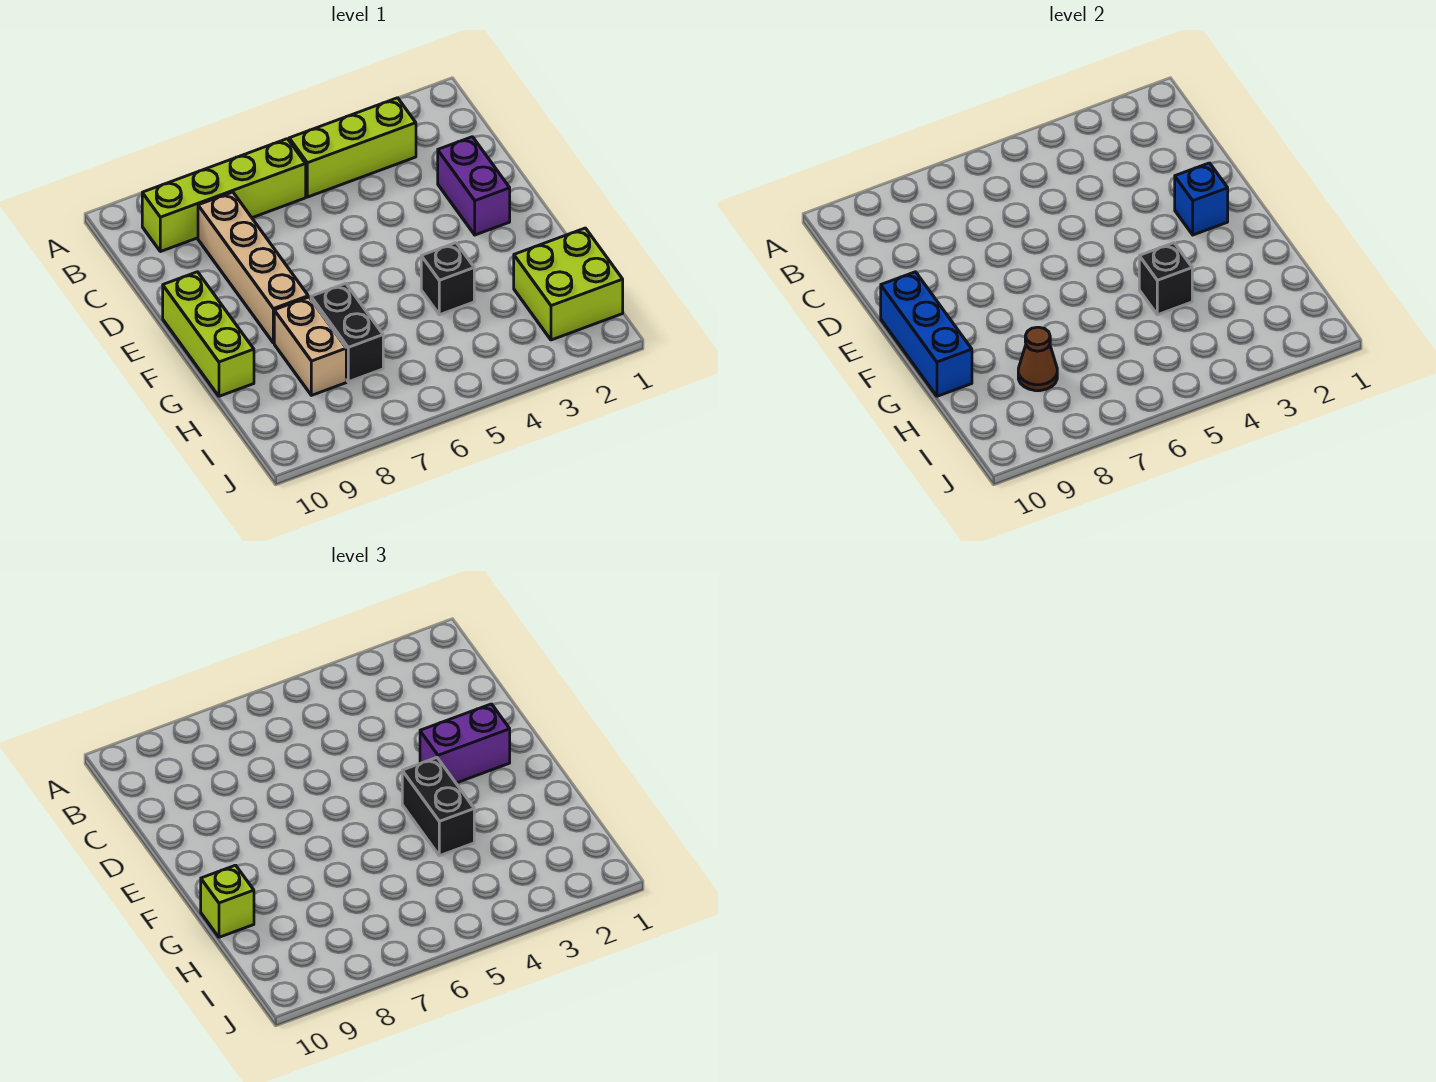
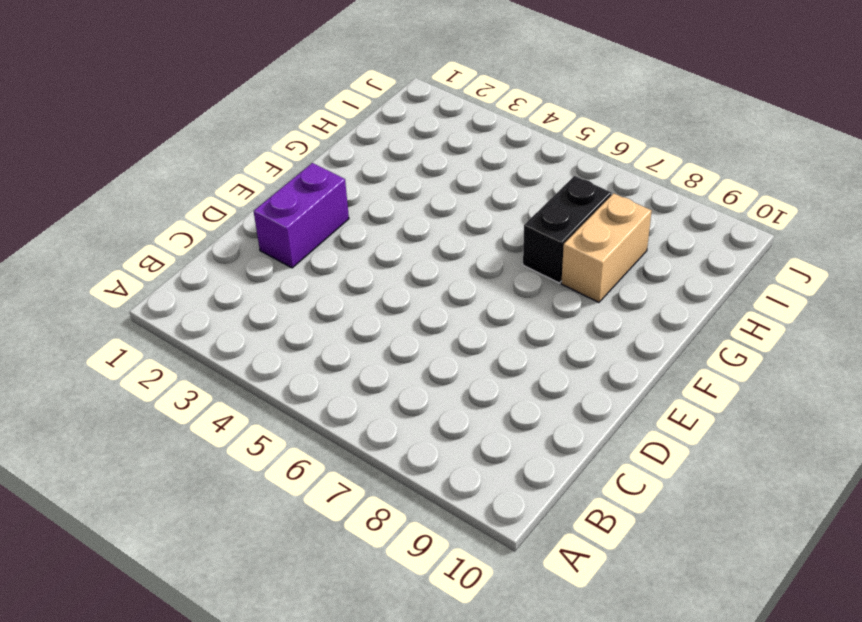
none -> lime 1x3 brick [289,98,416,197]
none -> lime 1x4 brick [142,139,306,252]
none -> tan 1x4 brick [198,192,308,343]

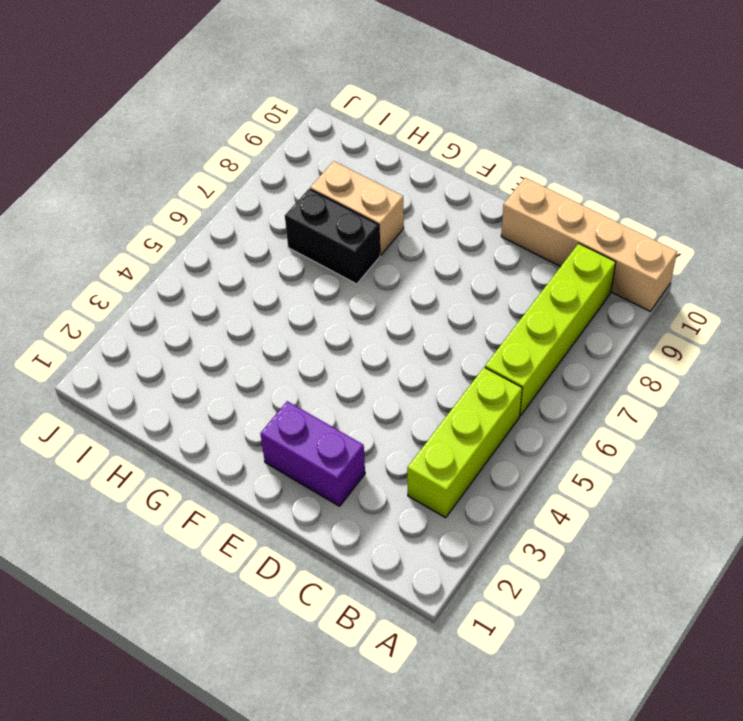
tan 1x4 brick [501,178,677,311] -> tan 1x4 brick moved to [198,192,308,343]
none -> lime 1x3 brick [163,272,254,396]
none -> black 1x1 brick [421,243,474,315]
none -> lime 2x2 brick [514,228,623,340]

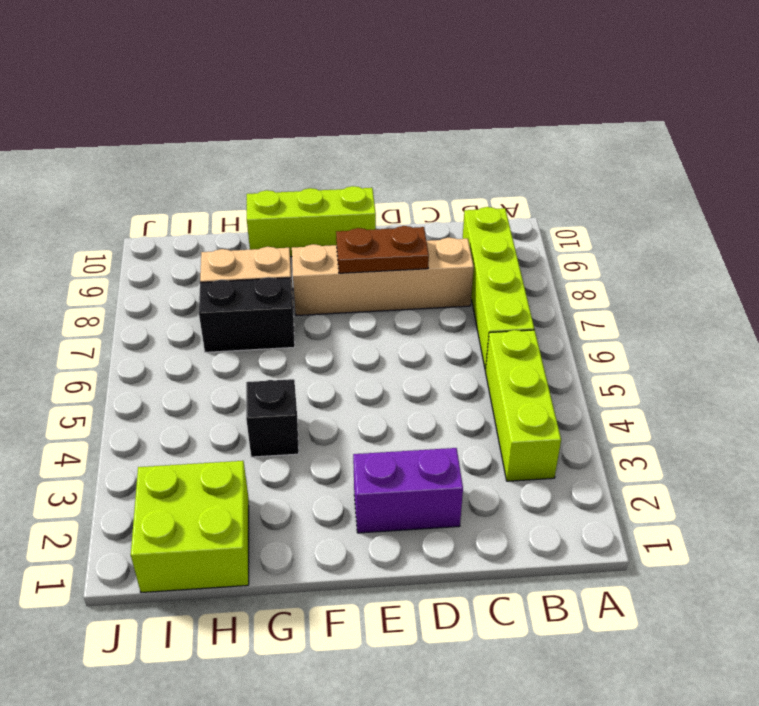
brown 1x2 plate [336,226,429,273] -> none
none -> blue 1x1 brick [1175,163,1228,235]
none -> blue 1x3 brick [881,272,972,396]
none -> black 1x1 brick [1139,243,1192,315]

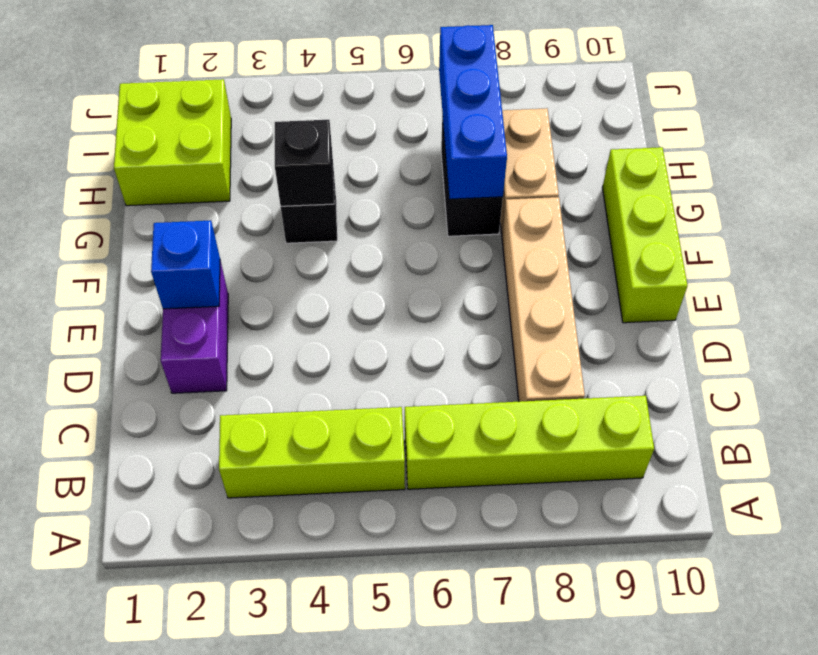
blue 1x3 brick [439,25,507,199] -> blue 1x3 brick moved to [881,272,972,396]
none -> brown 1x1 cone [1018,327,1057,391]
none -> purple 1x2 brick [420,704,510,783]
none -> black 1x2 brick [402,758,474,856]

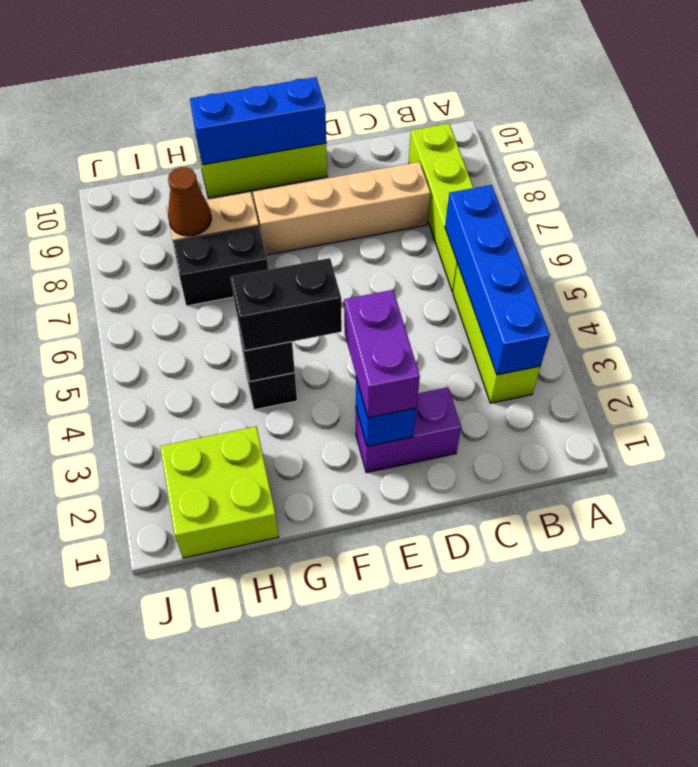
blue 1x4 brick [445,185,550,375] -> none
none -> lime 1x1 brick [201,865,254,937]

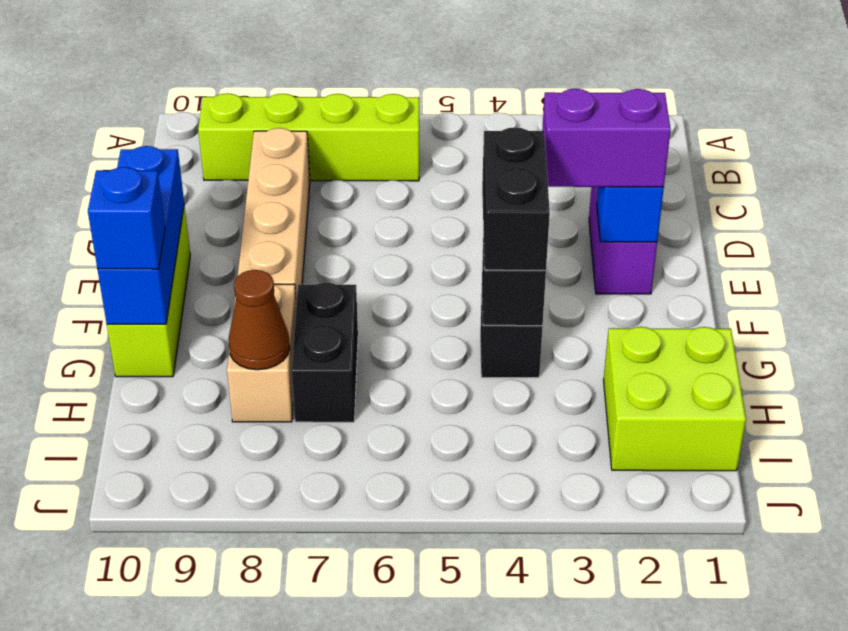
blue 1x1 brick [88,167,165,269] -> lime 1x1 brick [201,865,254,937]
none -> lime 1x3 brick [289,98,416,197]

